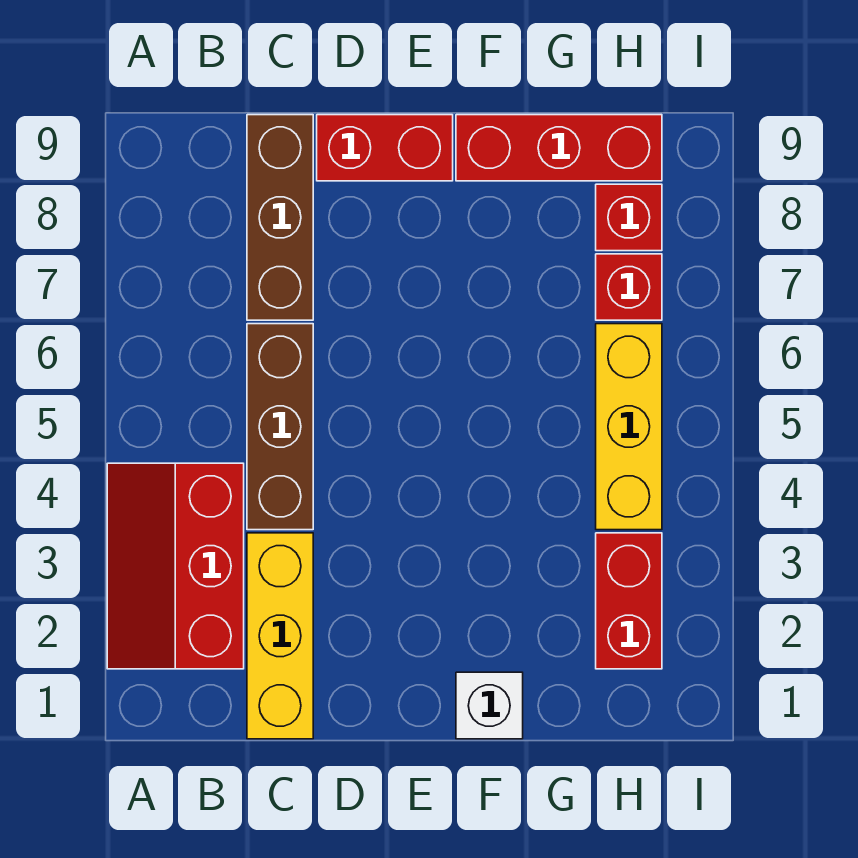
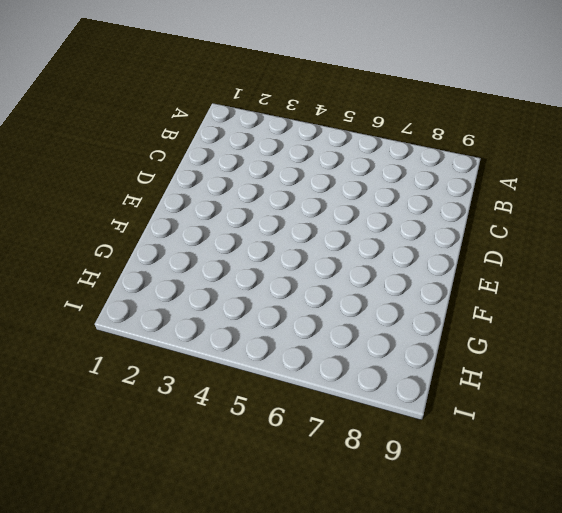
none -> red 2x3 slope [107,463,244,669]
none -> yellow 1x3 brick [247,533,313,739]

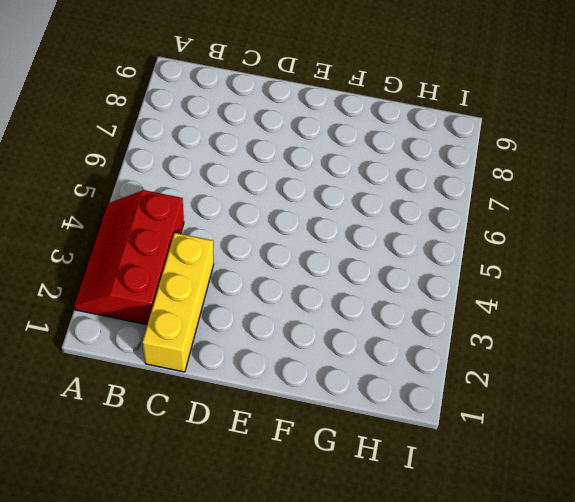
none -> brown 1x3 brick [247,324,313,530]
none -> brown 1x3 brick [247,115,313,320]

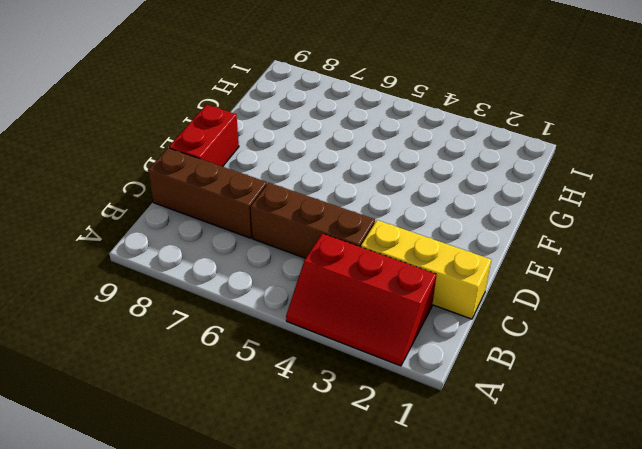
none -> white 1x1 brick [456,672,523,739]
none -> red 1x3 brick [456,115,662,181]

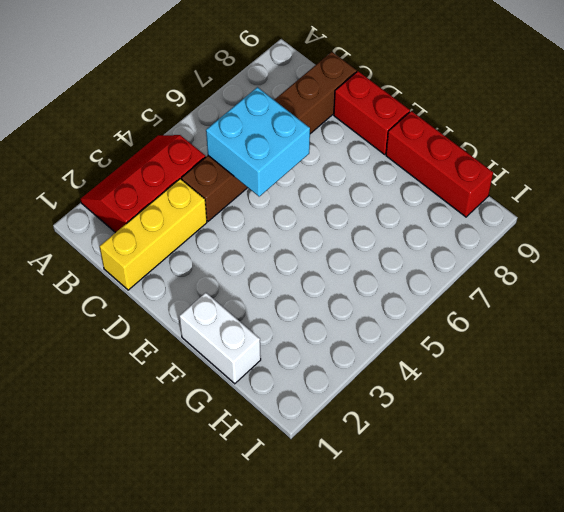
cyan 2x2 brick [206,87,310,196] -> none
white 1x2 brick [179,293,261,384] -> white 1x1 brick [456,672,523,739]
none -> red 1x2 brick [596,533,662,669]
none -> yellow 1x3 brick [596,324,662,530]

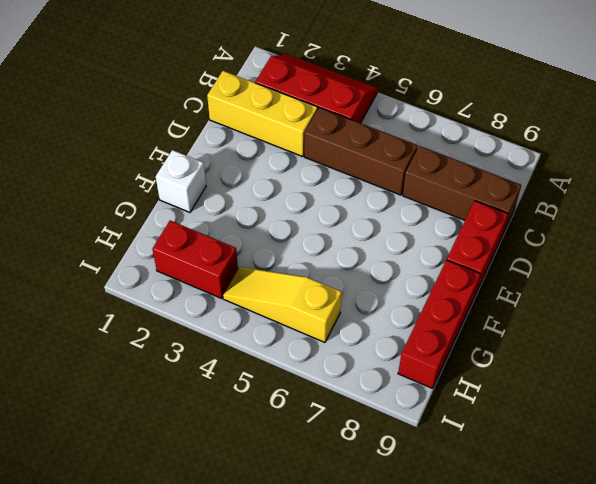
yellow 1x3 slope [223,267,342,342] -> yellow 1x3 brick [596,324,662,530]
none -> red 1x1 brick [596,254,662,320]
none -> red 1x1 brick [596,184,662,251]

